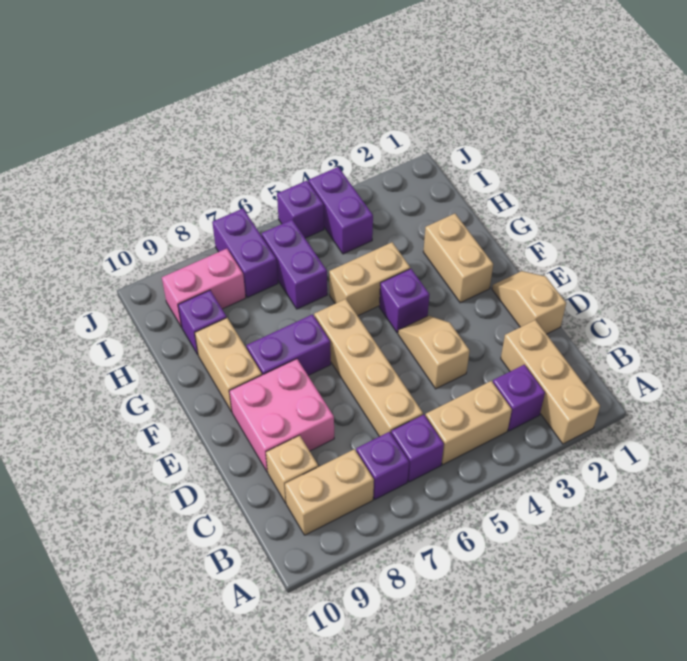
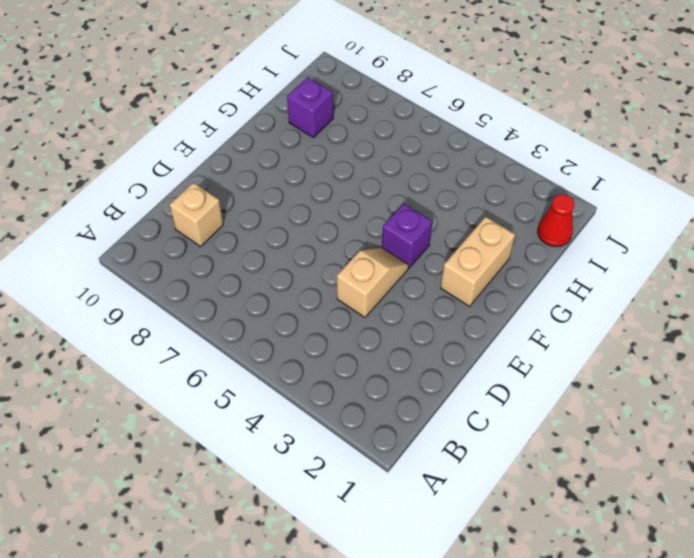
red 1x1 cone [538,194,575,247] -> none
none -> tan 1x3 brick [501,320,600,444]
none -> purple 1x1 brick [493,365,545,431]
none -> tan 1x2 brick [426,381,512,465]

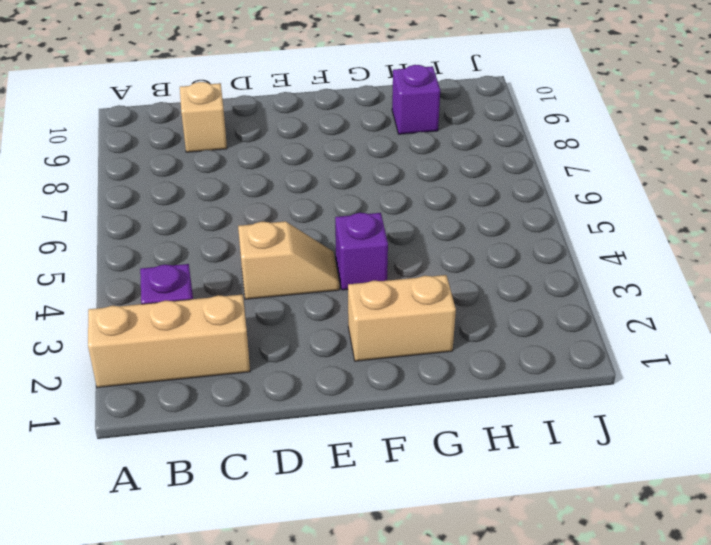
none -> tan 1x2 brick [426,381,512,465]
none -> purple 1x1 brick [391,415,444,482]
none -> purple 1x1 brick [356,432,409,499]

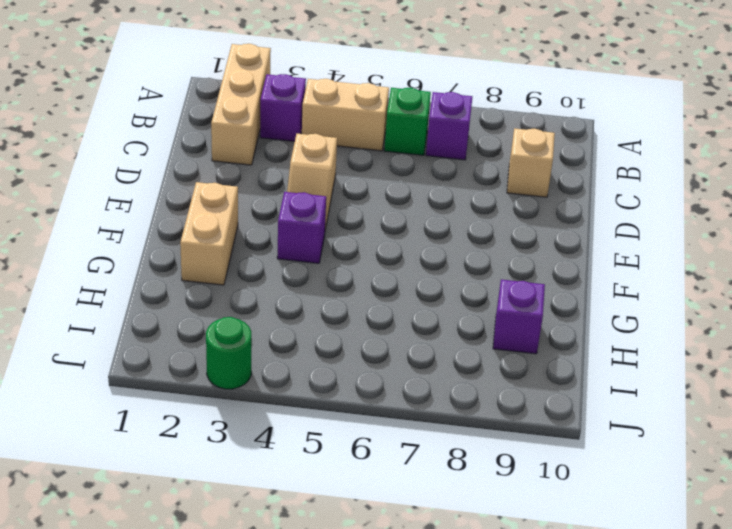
green 1x1 brick [384,88,431,155] -> purple 1x1 brick [391,415,444,482]
green 1x1 round brick [206,317,251,389] -> none
none -> tan 1x2 brick [285,449,374,535]
none -> tan 1x4 brick [314,299,423,437]
none -> tan 1x2 slope [492,271,566,334]

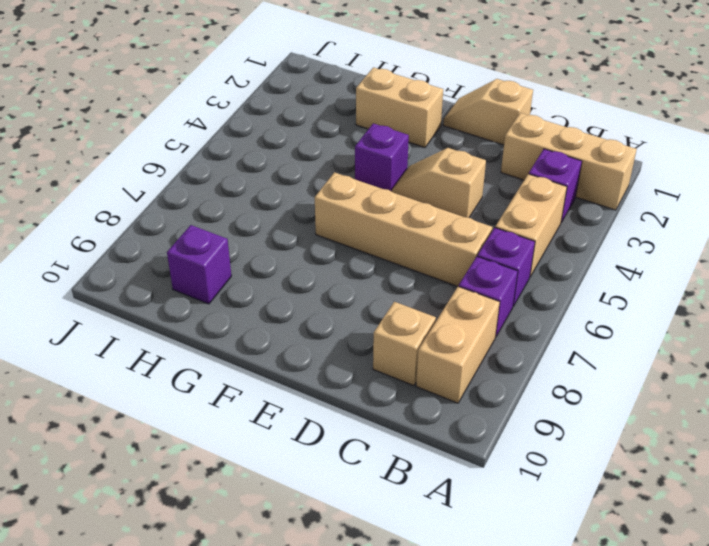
none -> pink 2x2 brick [229,359,334,472]
none -> purple 1x2 brick [247,314,331,375]
none -> tan 1x2 brick [195,318,262,412]

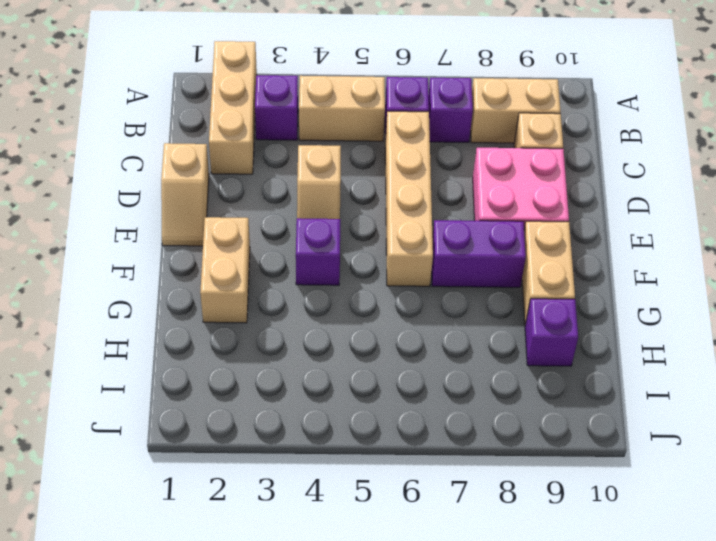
none -> tan 1x2 brick [329,242,410,316]
none -> purple 1x2 brick [262,220,327,309]
none -> purple 1x2 brick [309,167,373,254]

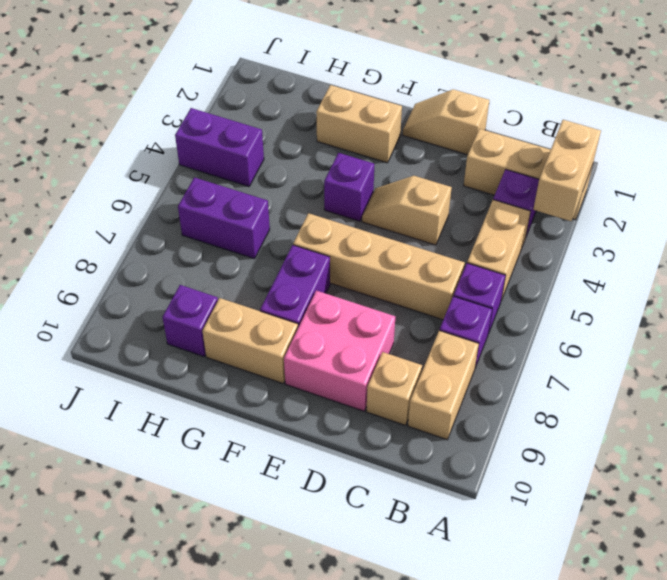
tan 1x2 brick [533,120,601,221] -> tan 1x2 brick moved to [329,242,410,316]
none -> purple 1x2 brick [212,209,278,297]
none -> pink 1x2 brick [162,249,246,327]
none -> purple 1x1 brick [277,181,324,238]

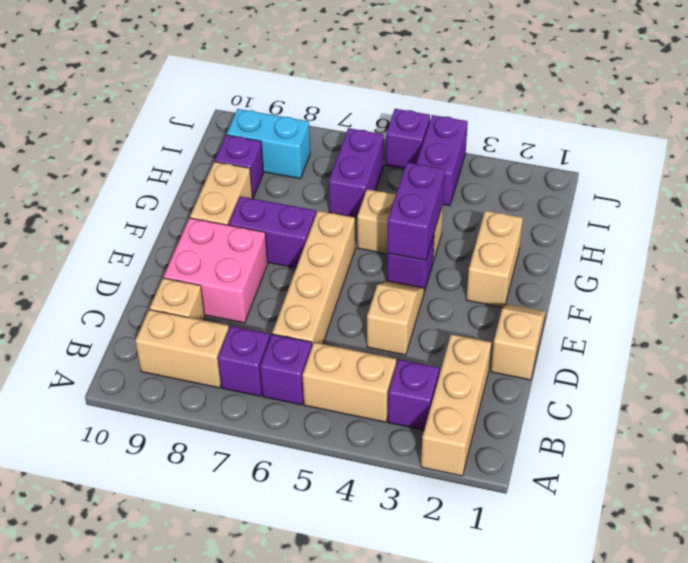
purple 1x2 brick [387,162,445,260] -> purple 1x2 brick moved to [212,209,278,297]
cyan 1x2 brick [227,109,310,179] -> pink 1x2 brick [162,249,246,327]

